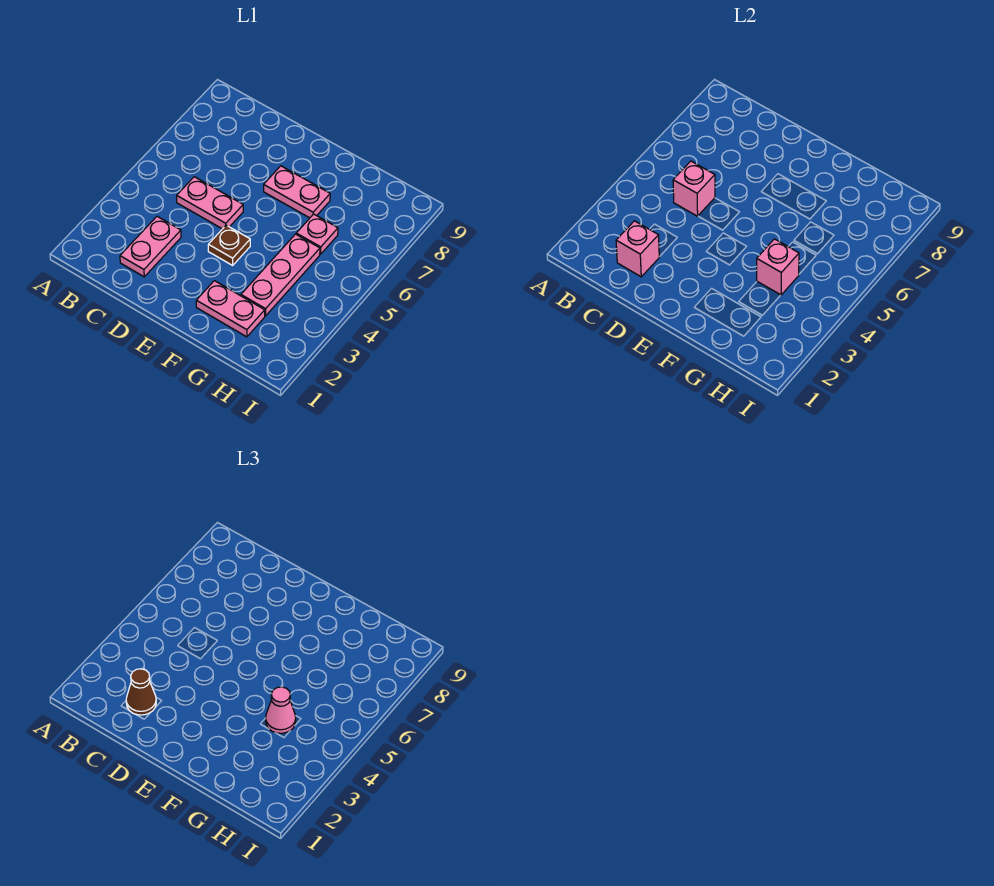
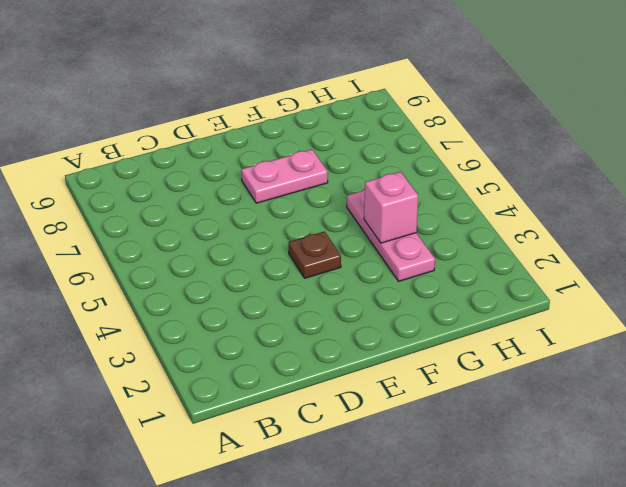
none -> pink 1x2 plate [120,216,181,277]
none -> pink 1x2 plate [177,177,243,229]
none -> pink 1x2 plate [196,281,265,337]

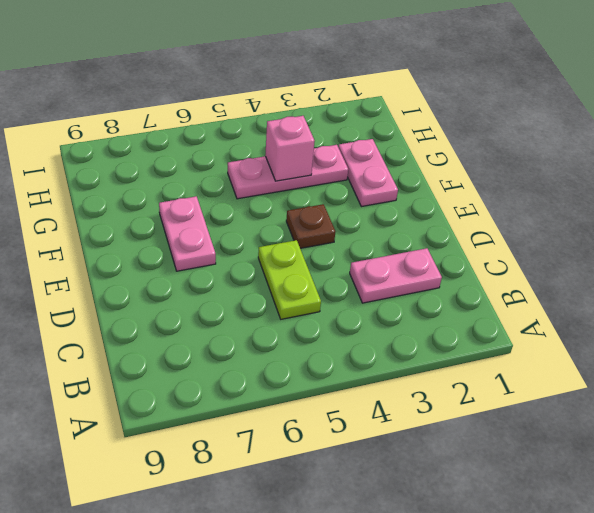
lime 1x2 plate [258,240,321,319] -> pink 1x2 plate [177,177,243,229]
none -> pink 1x1 plate [296,214,338,254]
none -> pink 1x1 brick [616,221,659,277]
none -> pink 1x1 brick [673,161,715,216]

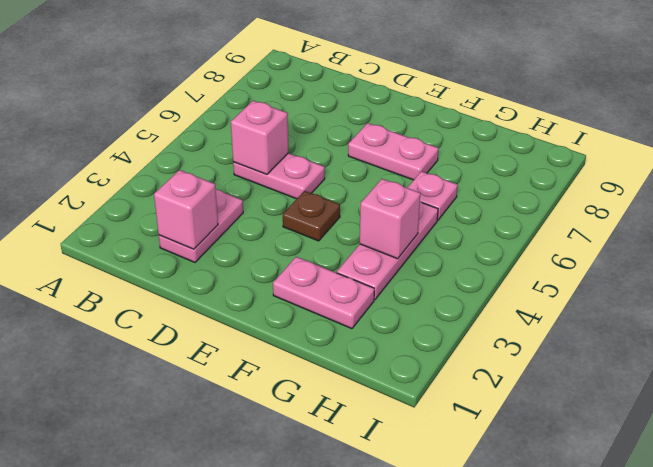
none -> brown 1x1 cone [126,669,156,715]
none -> pink 1x1 cone [266,687,296,733]

